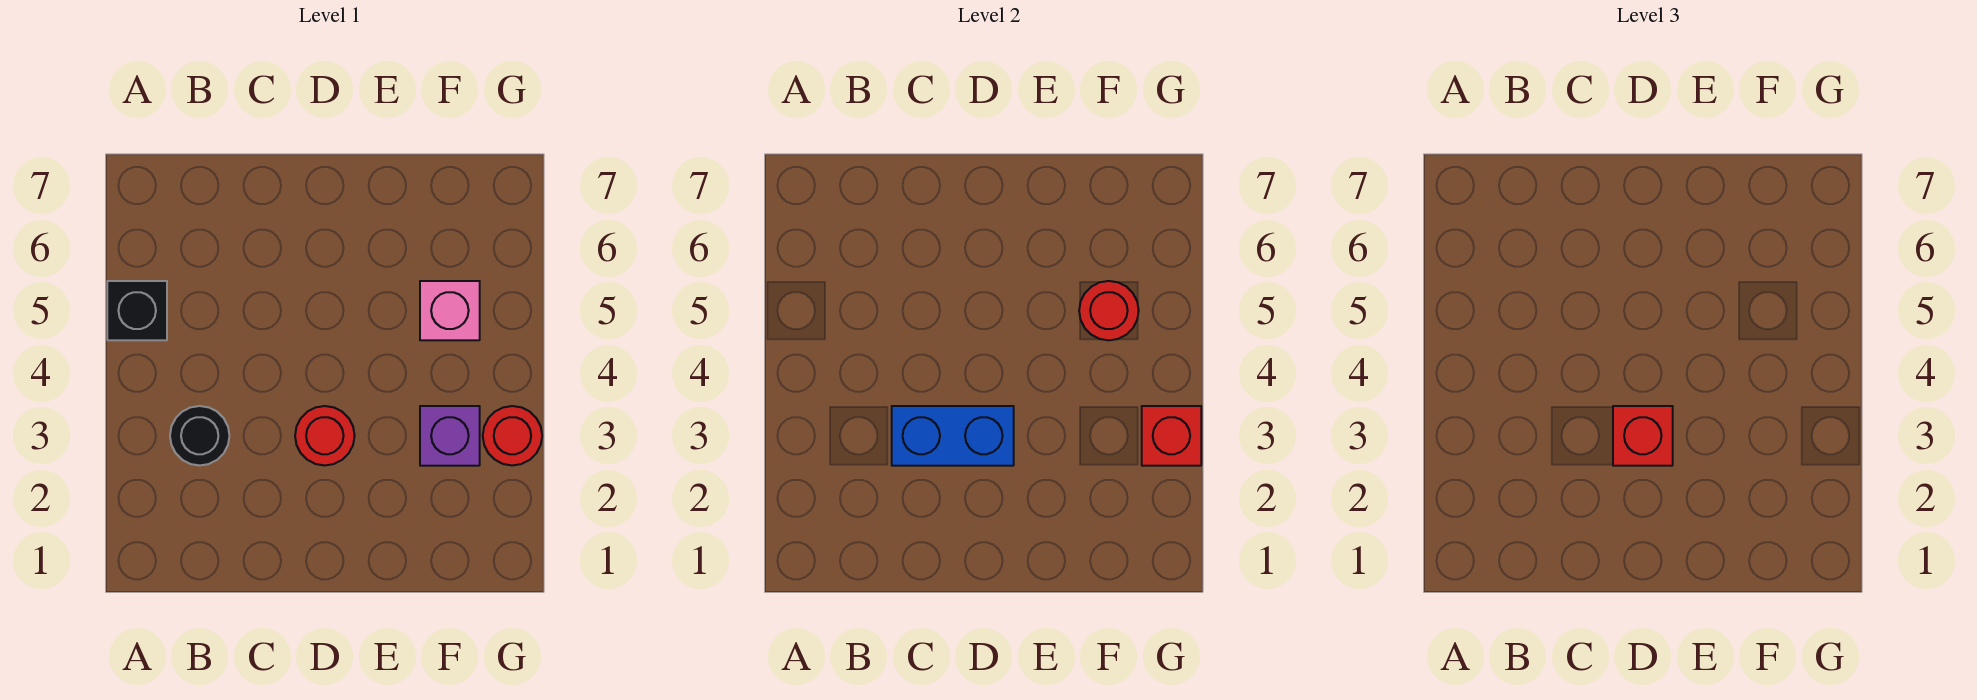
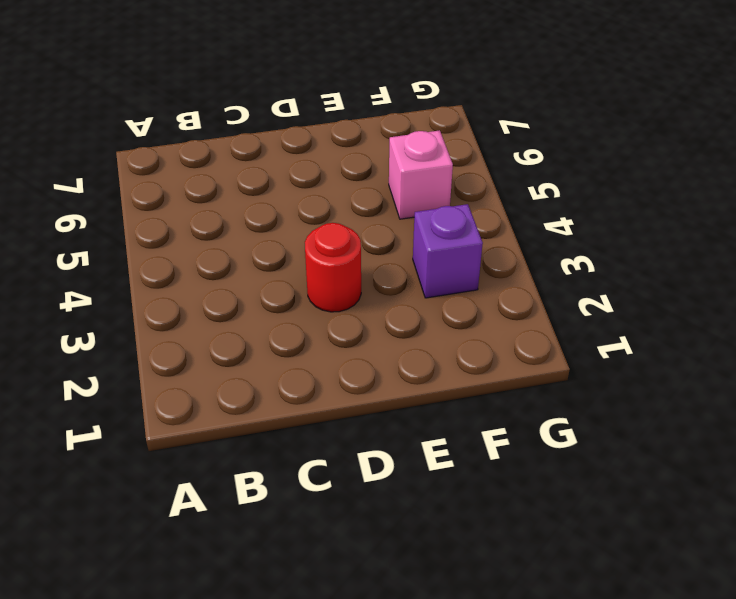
none -> black 1x1 brick [107,281,167,340]
none -> black 1x1 round brick [170,406,229,466]

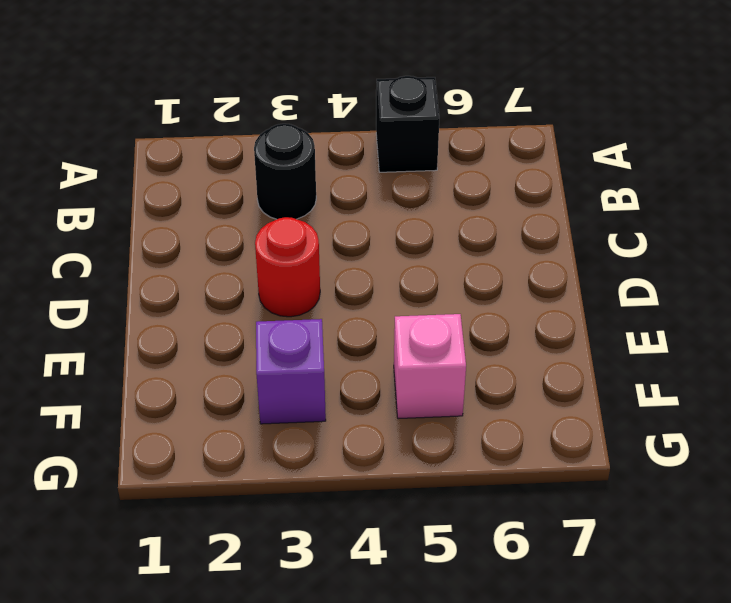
none -> red 1x1 round brick [483,406,542,466]
none -> blue 1x2 brick [892,406,1014,466]

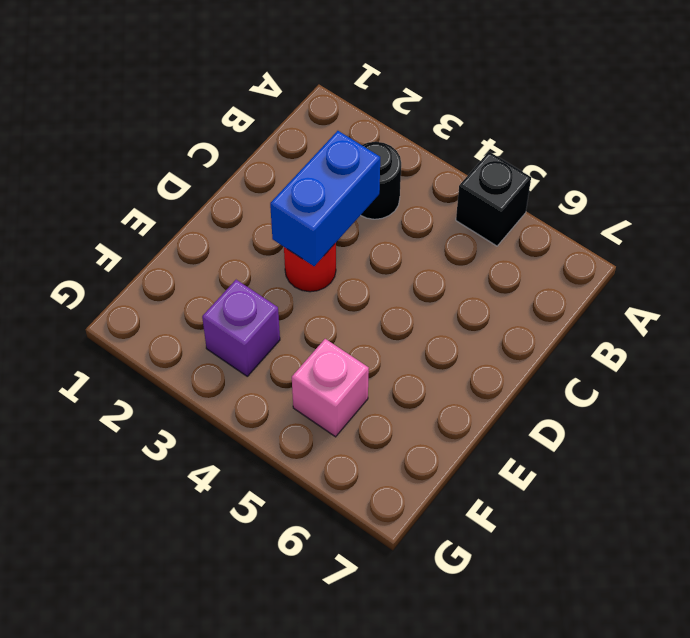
none -> red 1x1 round brick [483,406,542,466]
none -> red 1x1 round brick [1079,281,1139,340]

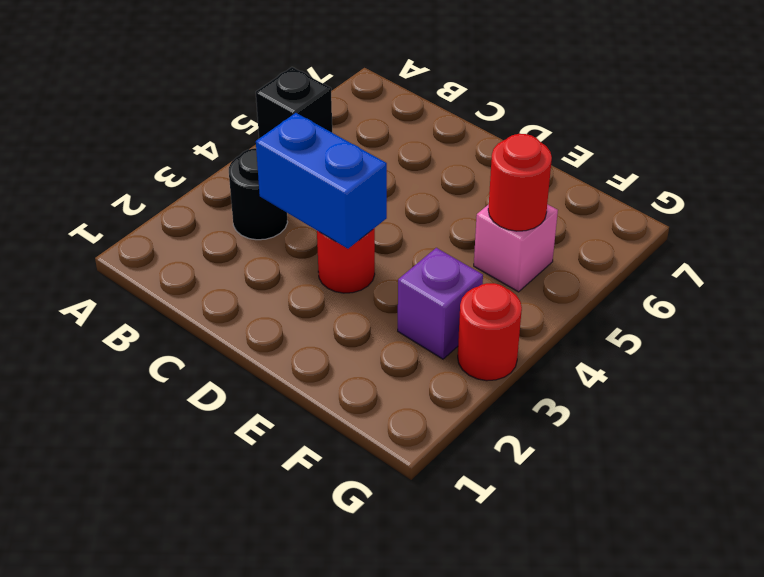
none -> red 1x1 brick [1142,406,1201,466]
none -> red 1x1 brick [1613,406,1673,466]

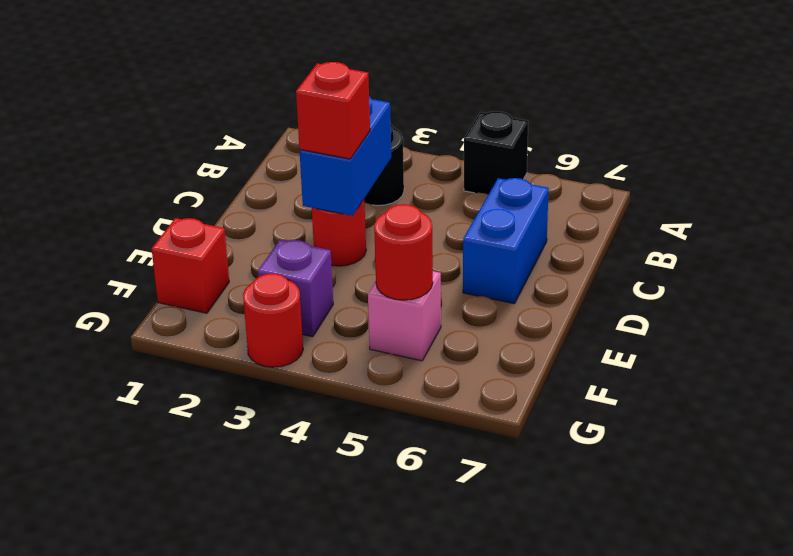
blue 1x2 brick [463,178,549,304] -> none
red 1x1 brick [152,218,229,313] -> red 1x1 brick moved to [1142,406,1201,466]

